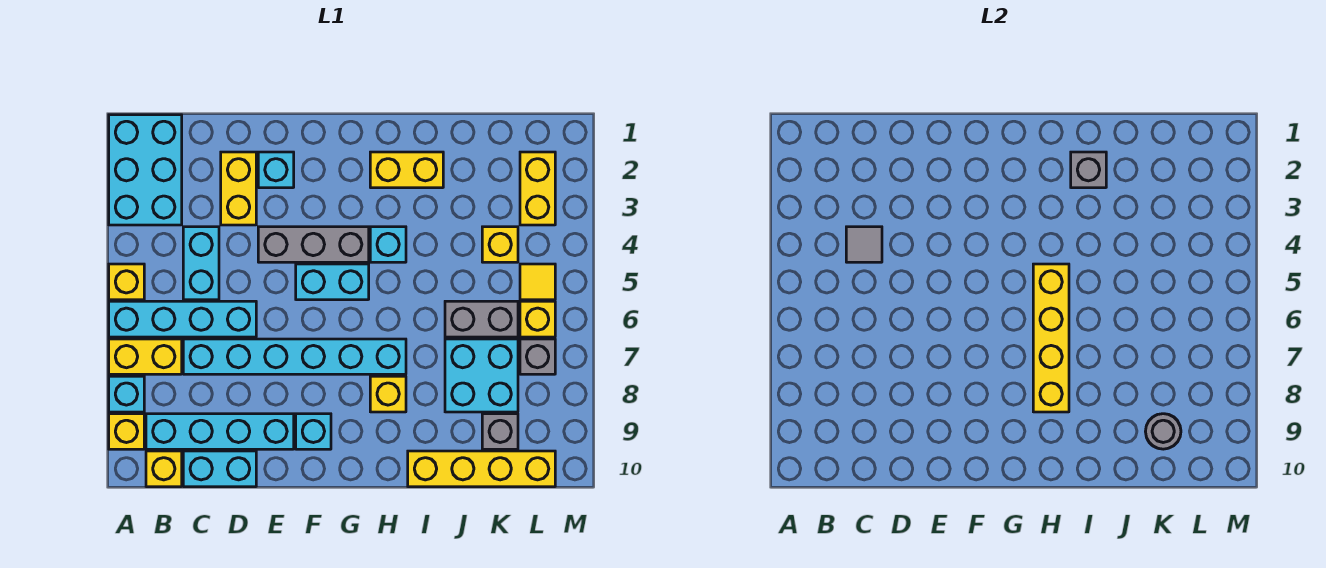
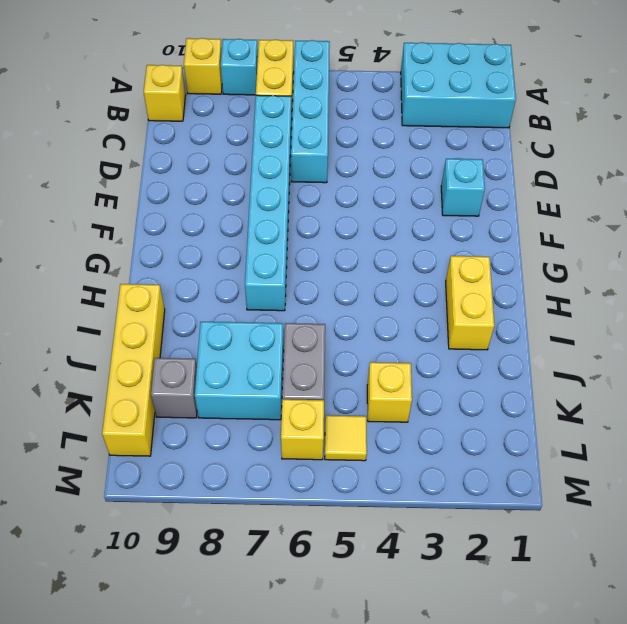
none -> yellow 1x1 brick [109,264,144,300]
none -> cyan 1x4 brick [146,414,294,449]
none -> cyan 1x2 brick [183,227,219,300]
none -> cyan 1x2 brick [183,451,256,487]

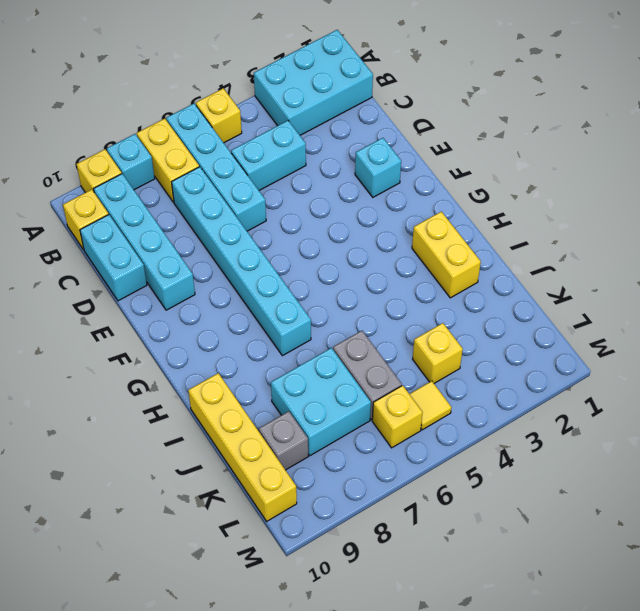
none -> yellow 1x2 brick [221,152,256,225]
none -> grey 1x3 brick [258,227,369,262]
none -> cyan 1x2 brick [296,264,369,300]
none -> cyan 1x1 brick [296,414,331,449]

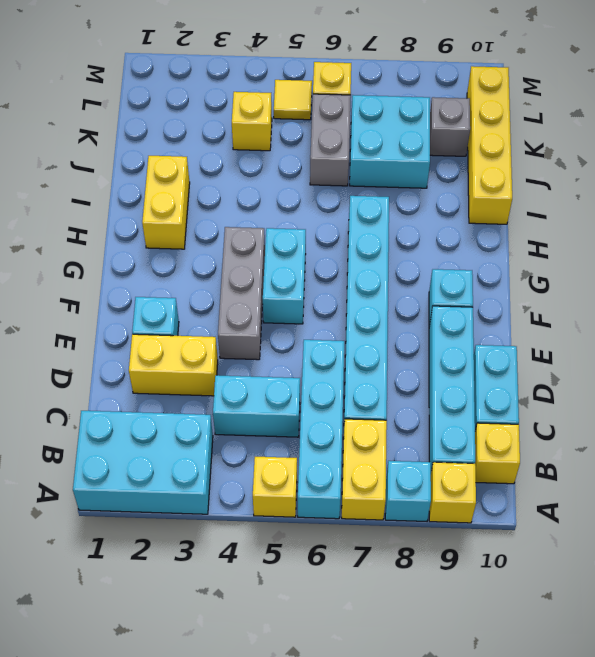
none -> cyan 1x1 brick [370,227,406,262]
none -> yellow 1x1 brick [370,376,406,412]
none -> yellow 1x2 brick [520,152,555,225]
none -> grey 1x1 brick [520,339,555,374]

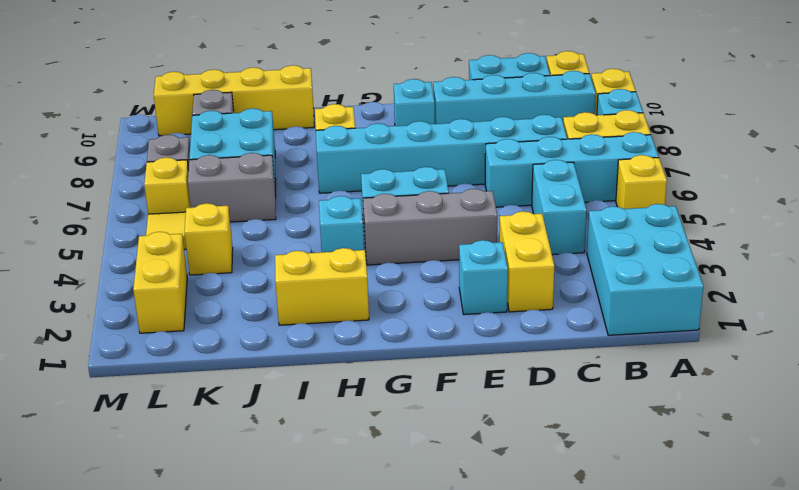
none -> grey 1x1 tile [846,227,882,262]
none -> yellow 1x4 brick [1033,264,1069,412]
none -> grey 1x1 brick [1071,152,1106,188]
none -> grey 1x1 round brick [1146,414,1181,449]

